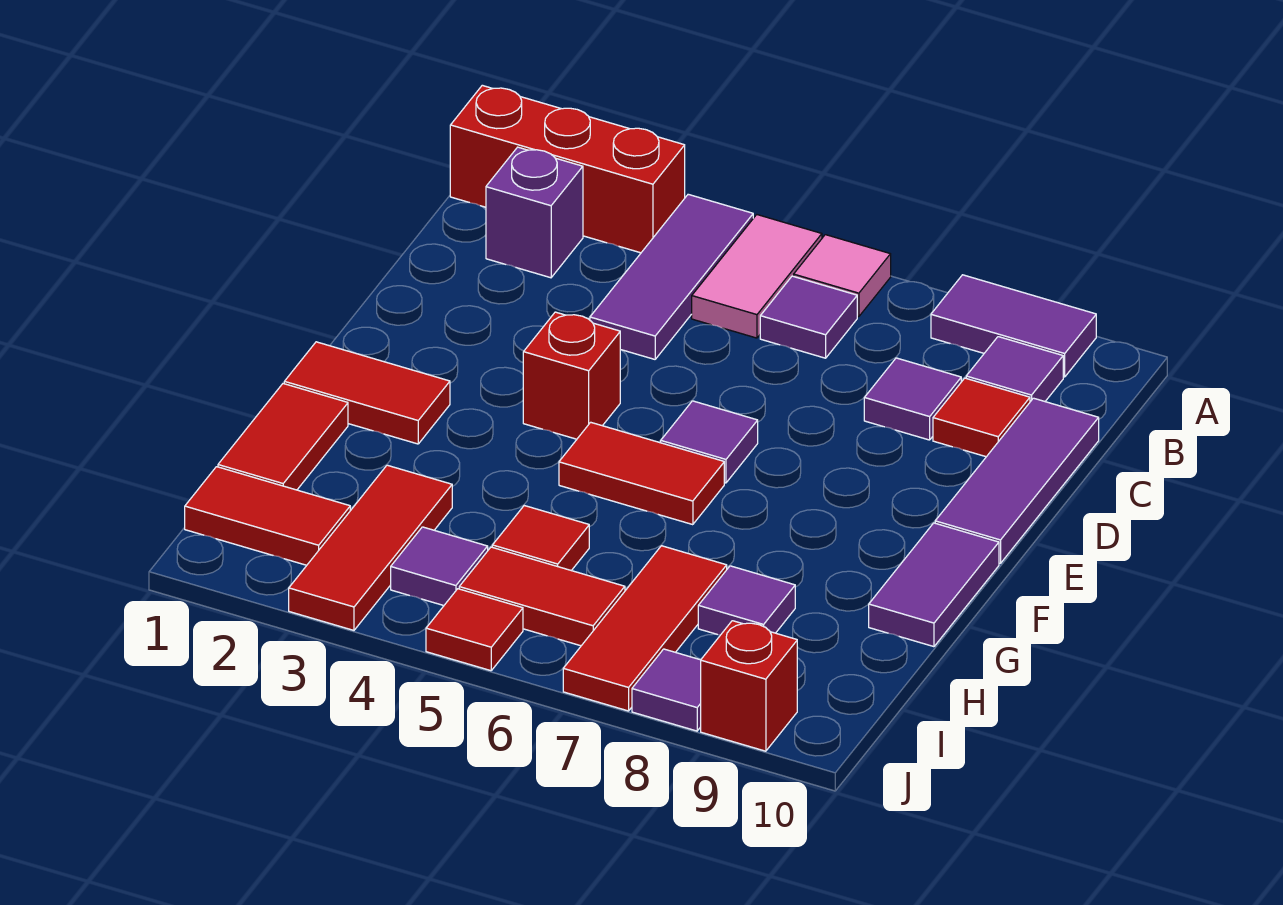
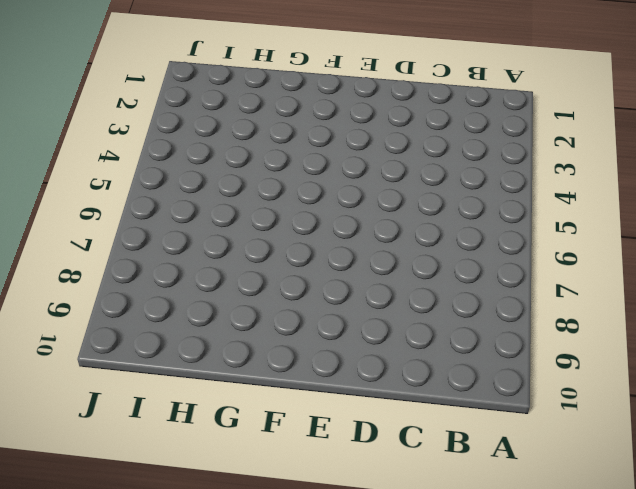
none -> red 1x3 brick [450,85,685,253]
none -> purple 1x3 tile [590,194,753,359]
none -> pink 1x2 tile [692,215,822,338]

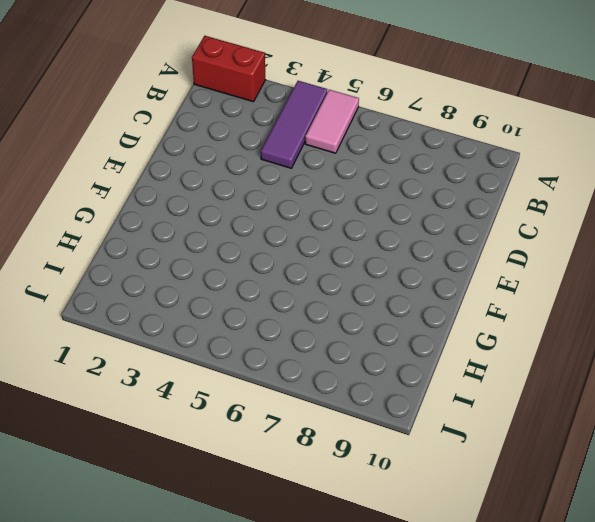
red 1x2 brick [192,36,266,102] -> red 1x3 brick [450,85,685,253]
none -> pink 1x1 tile [794,235,891,317]
none -> purple 1x2 tile [931,275,1096,377]
none -> purple 1x1 brick [486,147,583,278]

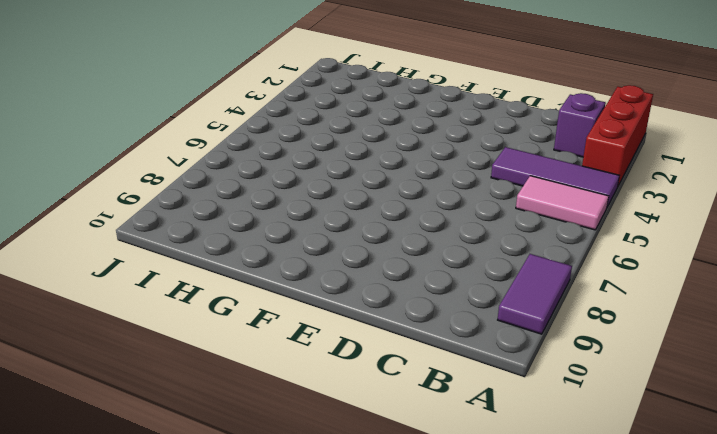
none -> pink 1x1 tile [794,235,891,317]
none -> purple 1x1 tile [760,276,857,358]
none -> purple 1x1 tile [966,337,1063,402]

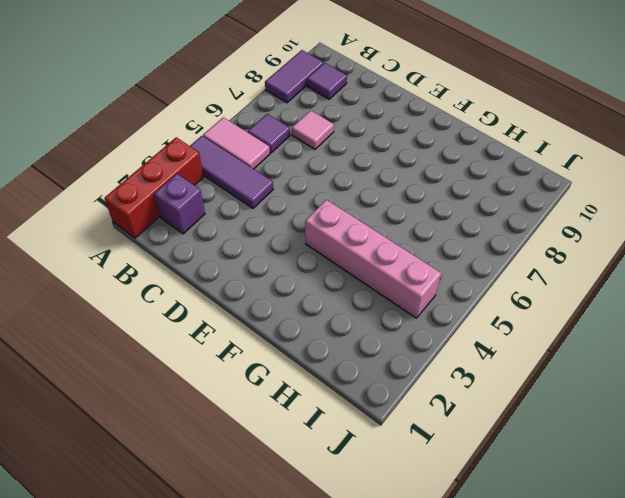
pink 1x1 tile [292,110,334,149] -> pink 1x1 tile moved to [794,235,891,317]
pink 1x4 brick [305,200,441,318] -> purple 1x1 tile [391,527,488,605]
none -> purple 1x1 tile [864,358,961,440]
none -> red 1x1 tile [933,378,1030,457]
none -> purple 1x3 tile [935,398,1099,563]

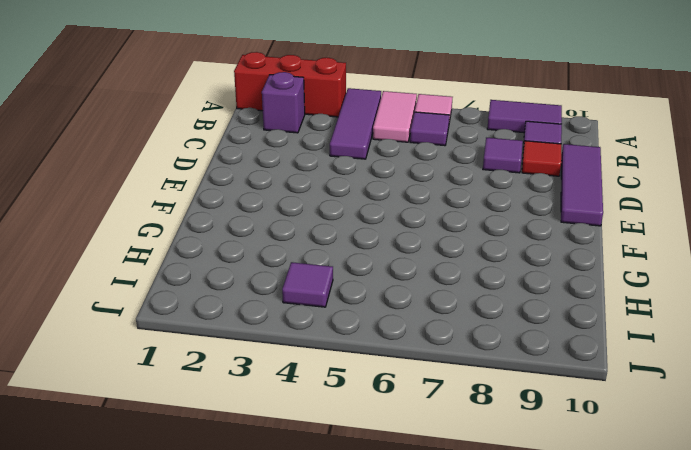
none -> red 1x1 brick [523,312,620,439]
none -> purple 1x1 tile [661,401,758,483]
none -> red 1x2 tile [284,342,450,444]

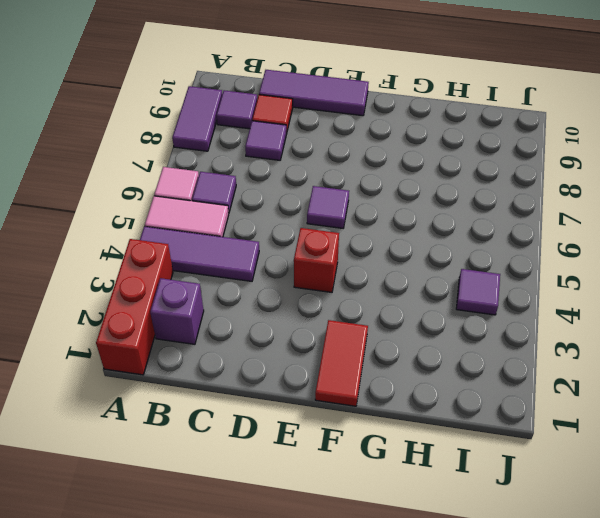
none -> red 1x2 tile [559,422,724,525]
none -> purple 1x2 tile [869,523,999,647]
none -> red 1x2 tile [218,384,348,490]

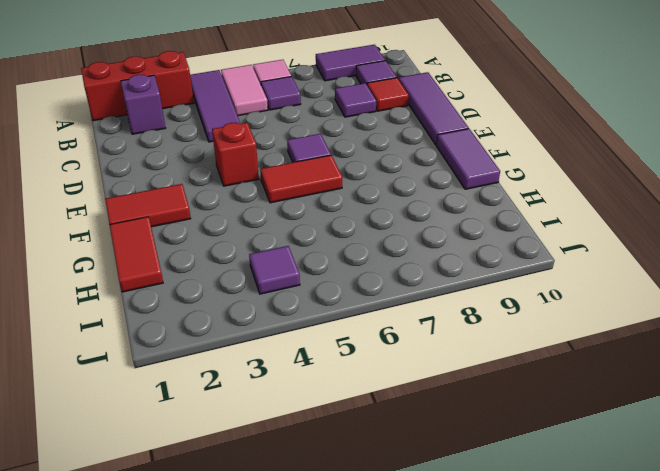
none -> red 1x3 tile [289,465,452,630]
none -> red 1x1 tile [492,506,589,571]
none -> red 1x3 tile [563,546,727,711]

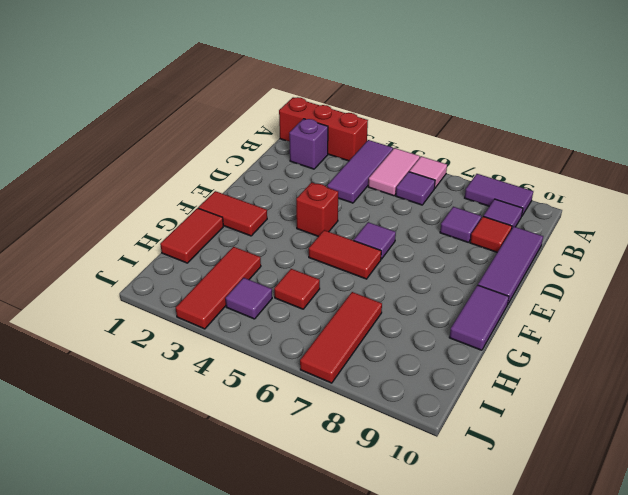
none -> purple 1x1 tile [698,566,795,635]
none -> red 1x2 tile [185,467,350,565]
none -> red 1x2 tile [459,547,625,646]

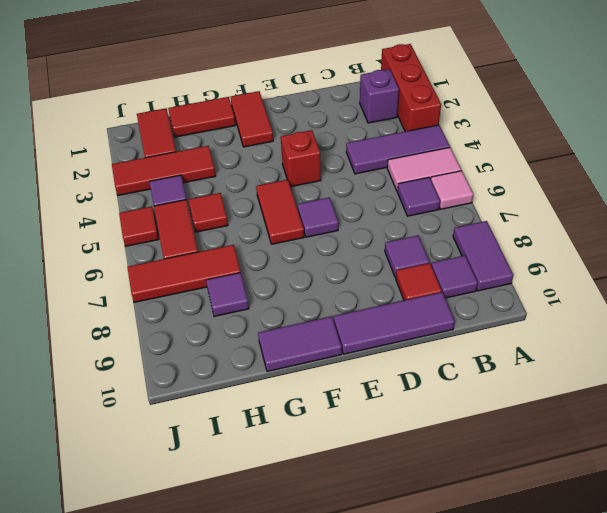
none -> purple 1x1 tile [632,649,701,731]
none -> red 1x1 brick [701,621,797,751]

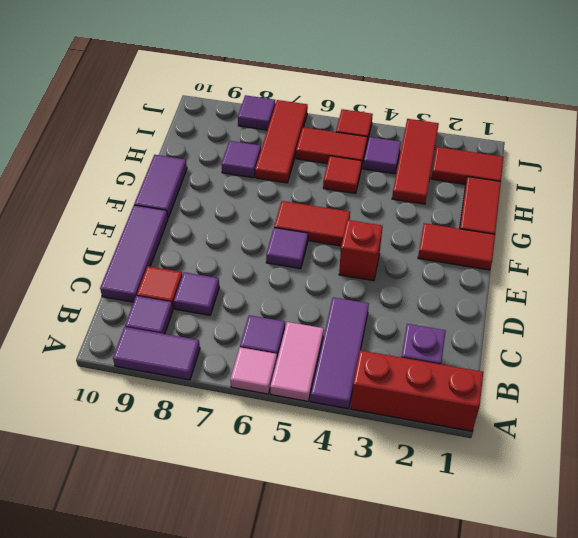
none -> red 1x1 brick [701,621,797,751]

